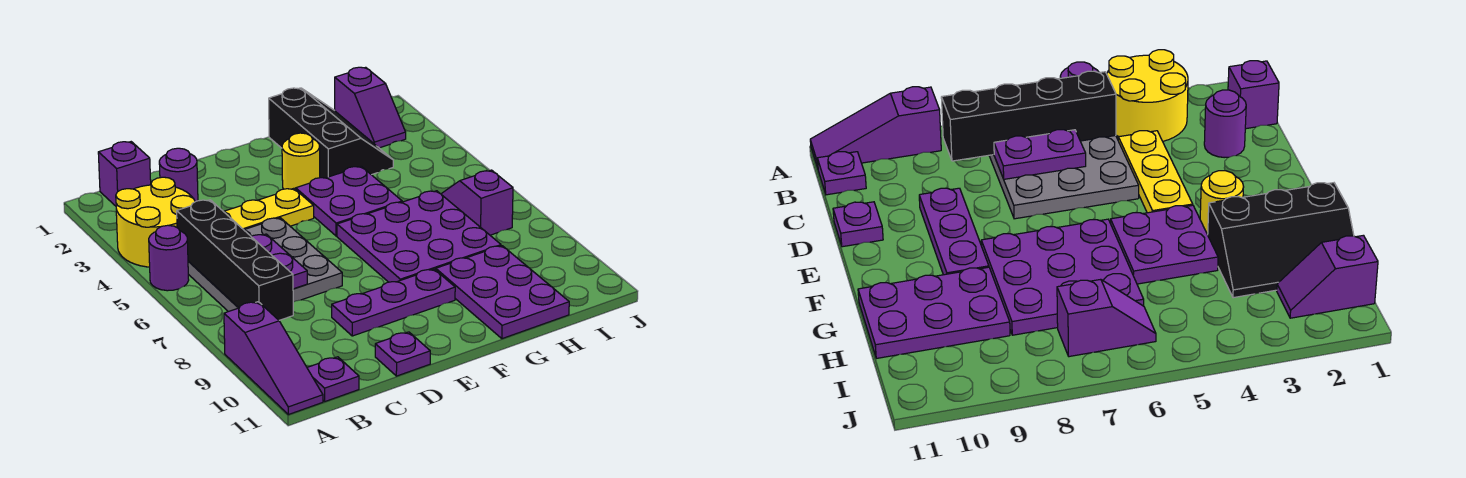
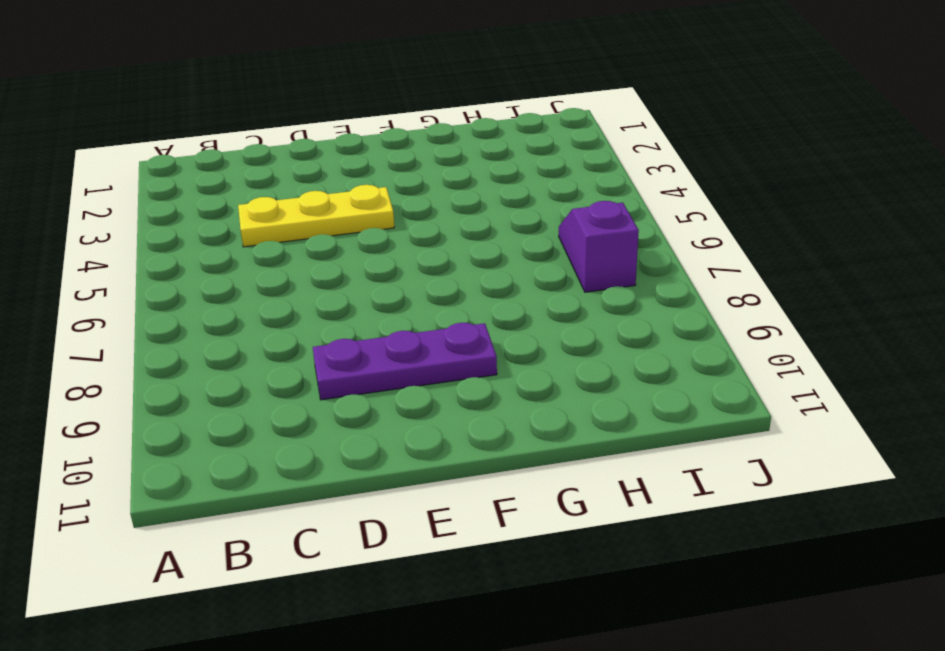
none -> yellow 2x2 round brick [116,177,195,267]
none -> purple 1x1 round brick [149,225,189,291]
none -> purple 1x3 slope [224,302,323,415]

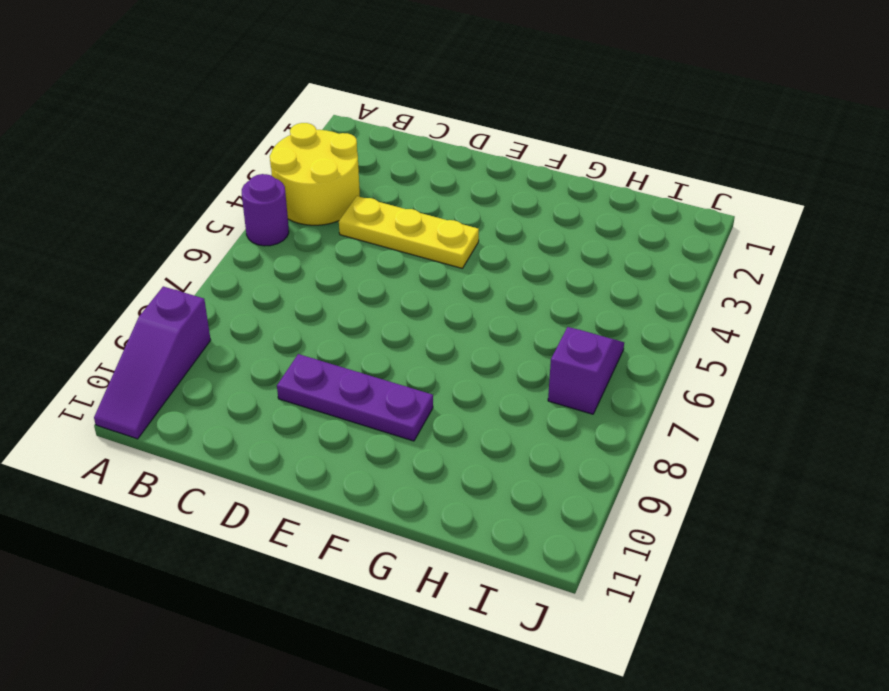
none -> purple 1x1 brick [98,142,151,206]
none -> grey 3x3 plate [188,218,342,312]
none -> purple 1x1 plate [307,357,359,401]

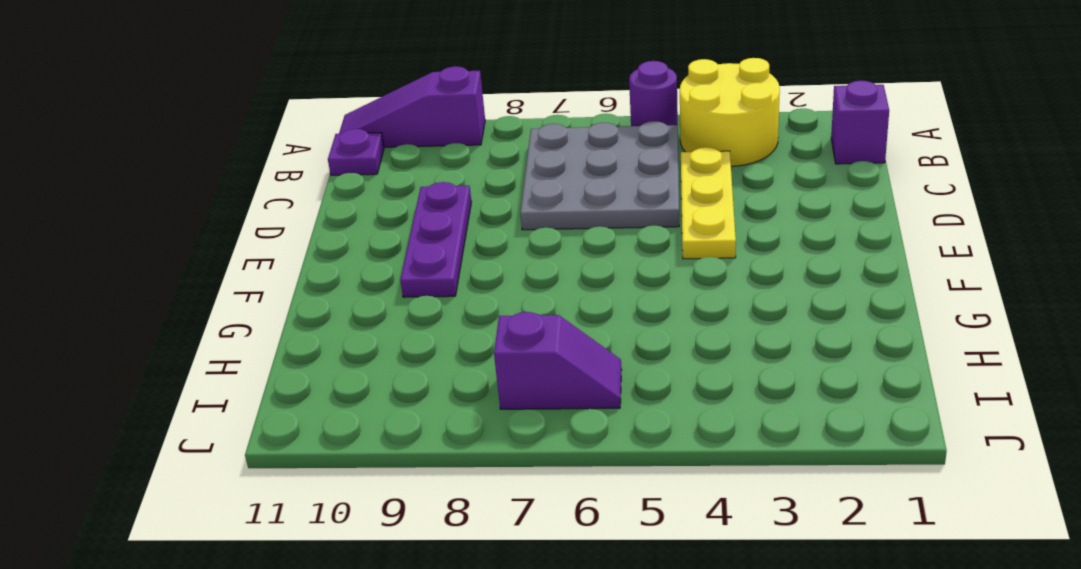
none -> purple 1x1 round brick [159,148,198,202]
none -> purple 1x1 plate [375,332,430,376]
none -> yellow 1x1 round brick [282,133,320,190]

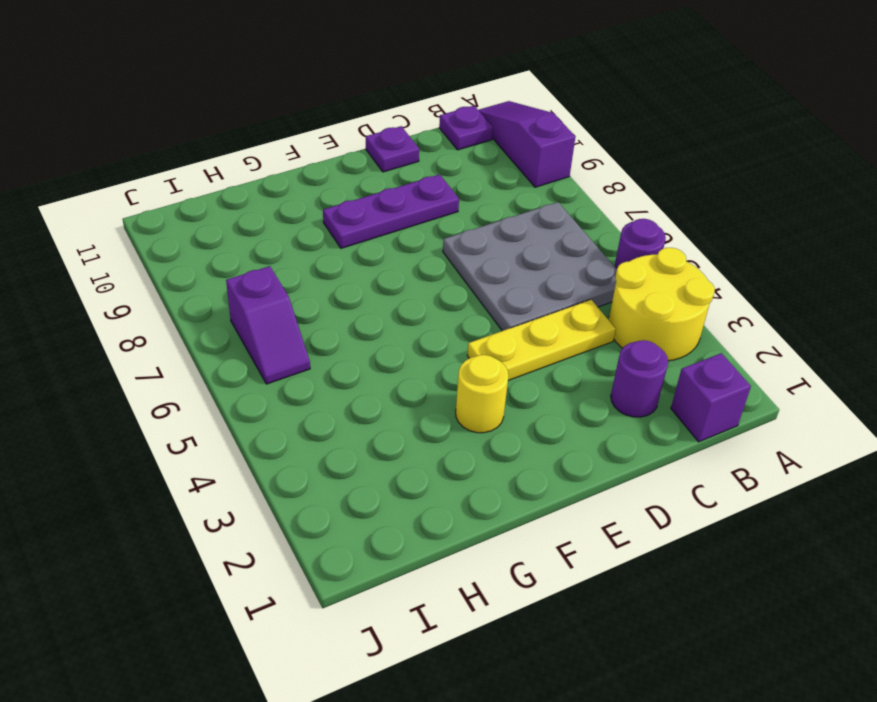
none -> purple 2x2 plate [296,166,402,236]
none -> purple 3x3 plate [337,191,501,282]
none -> black 2x3 slope [269,88,393,178]

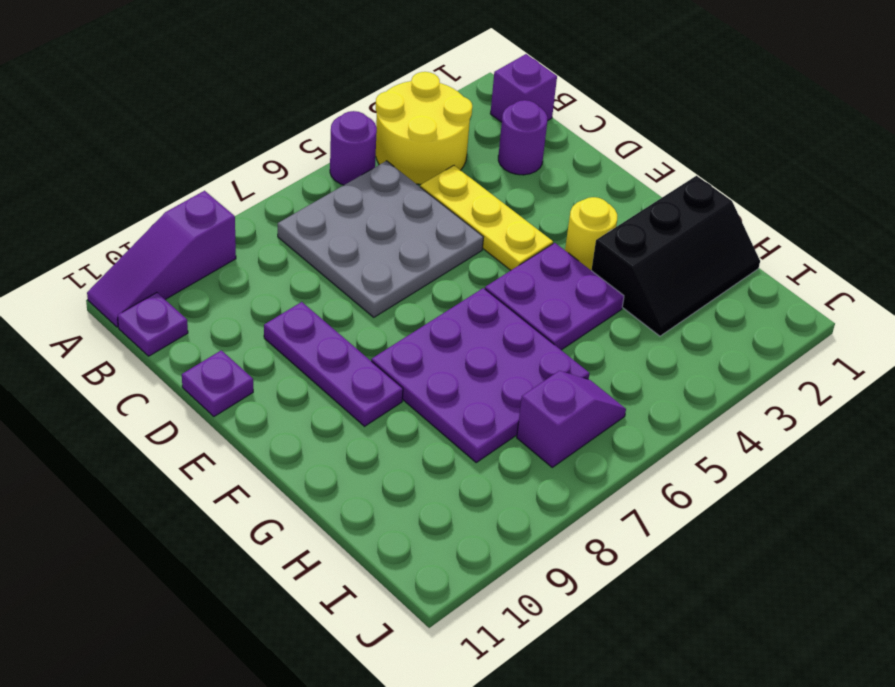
none -> purple 2x3 plate [436,246,569,339]
none -> purple 1x2 slope [335,67,406,148]
none -> black 1x4 brick [177,200,293,320]

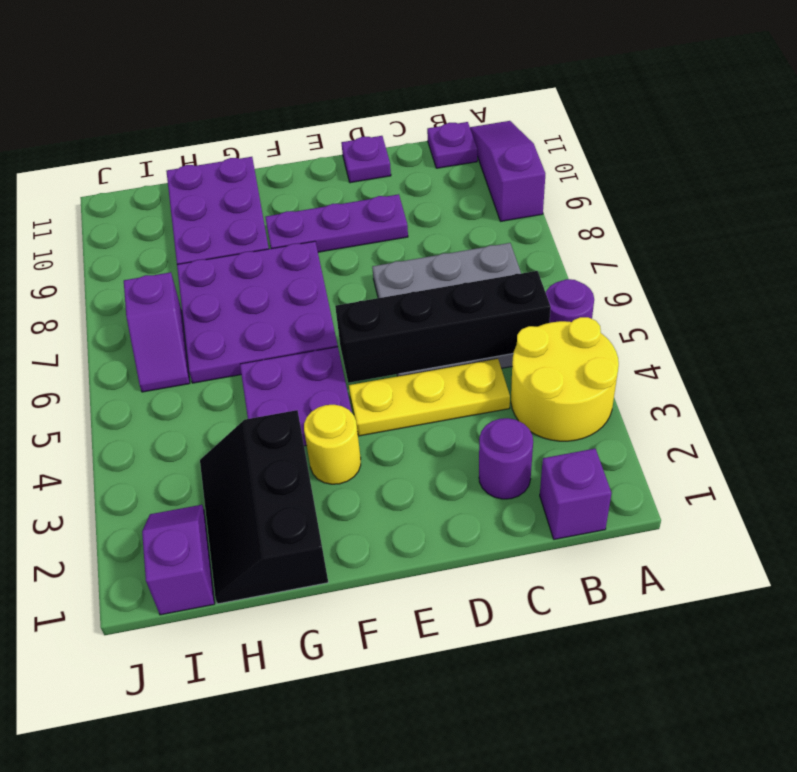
black 1x4 brick [335,271,551,383] -> black 1x4 brick turned to [177,200,293,320]
none -> purple 1x2 plate [251,234,307,289]

